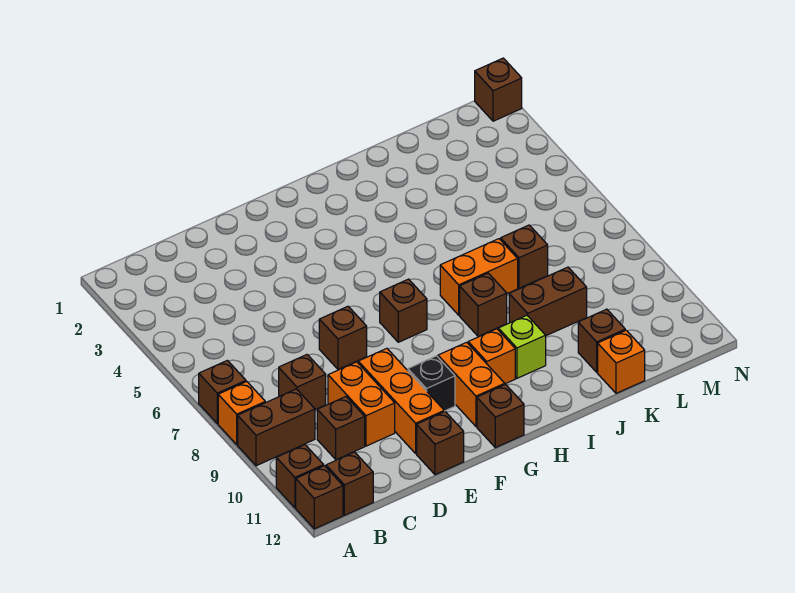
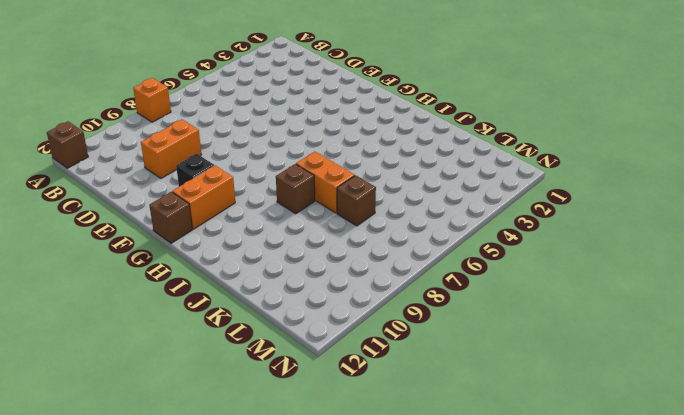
none -> brown 1x1 brick [199,360,246,424]
none -> brown 1x2 brick [238,389,315,466]
none -> brown 1x1 brick [276,445,324,508]

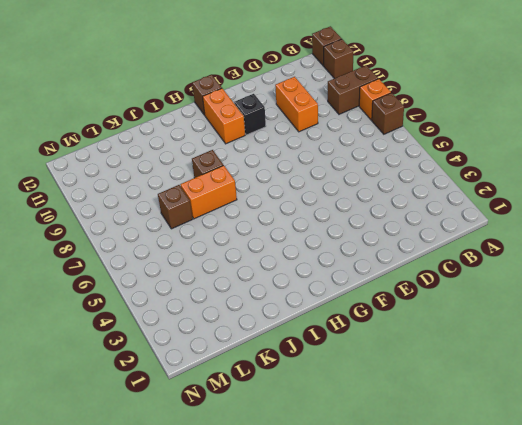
none -> brown 1x1 brick [326,452,373,515]
none -> brown 1x1 brick [279,355,326,409]
none -> brown 1x1 brick [317,397,365,460]

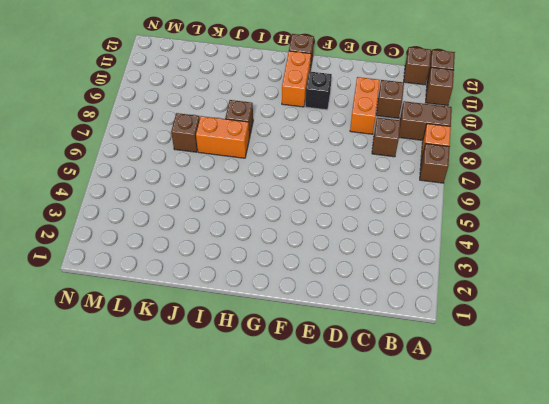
none -> brown 1x1 brick [319,306,367,369]
none -> orange 1x3 brick [358,348,444,453]
none -> brown 1x1 brick [417,412,464,475]

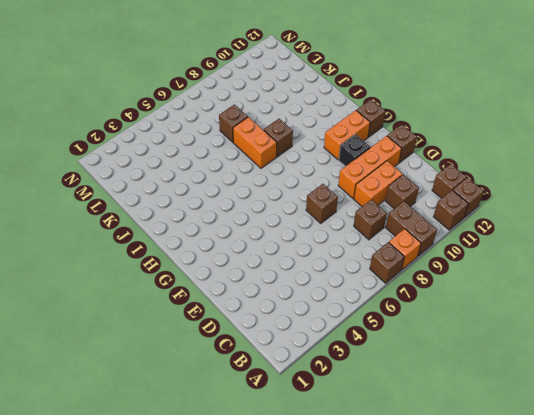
none -> brown 1x1 brick [380,279,427,342]
none -> orange 1x1 brick [468,329,515,384]
none -> lime 1x1 brick [498,315,546,378]

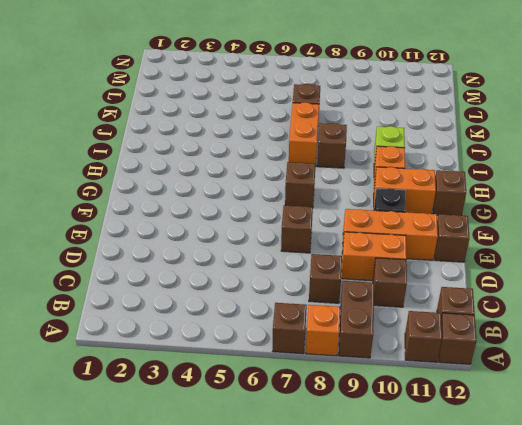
none -> brown 1x2 brick [509,267,587,336]
none -> brown 1x1 brick [578,309,625,372]
none -> orange 1x1 brick [598,330,645,393]

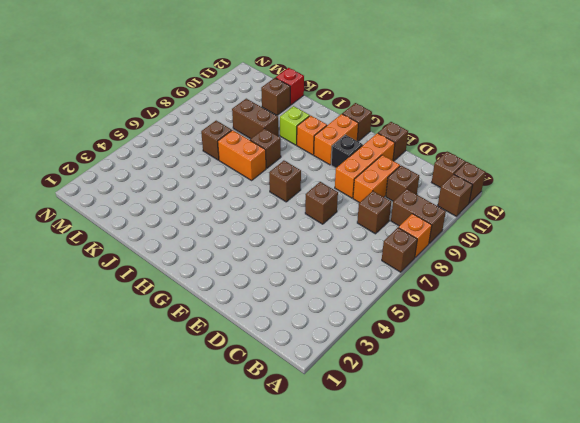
red 1x1 brick [276,68,304,105] -> orange 1x1 brick [598,330,645,393]
none -> brown 1x1 brick [475,58,522,121]

